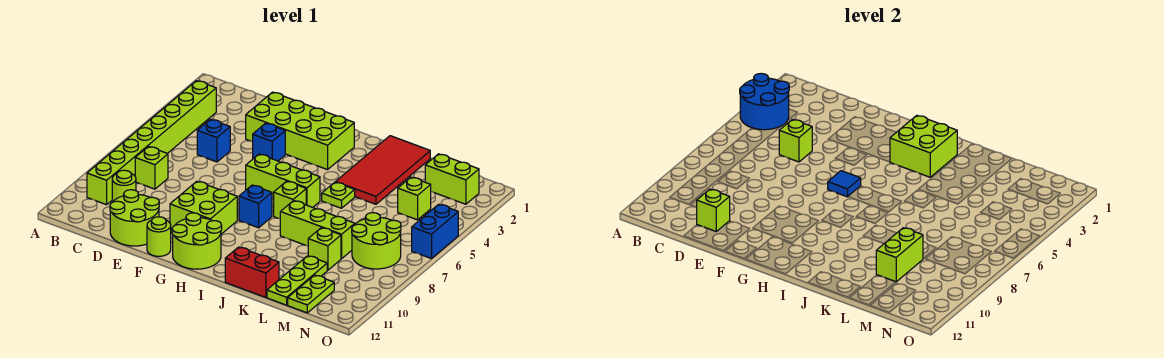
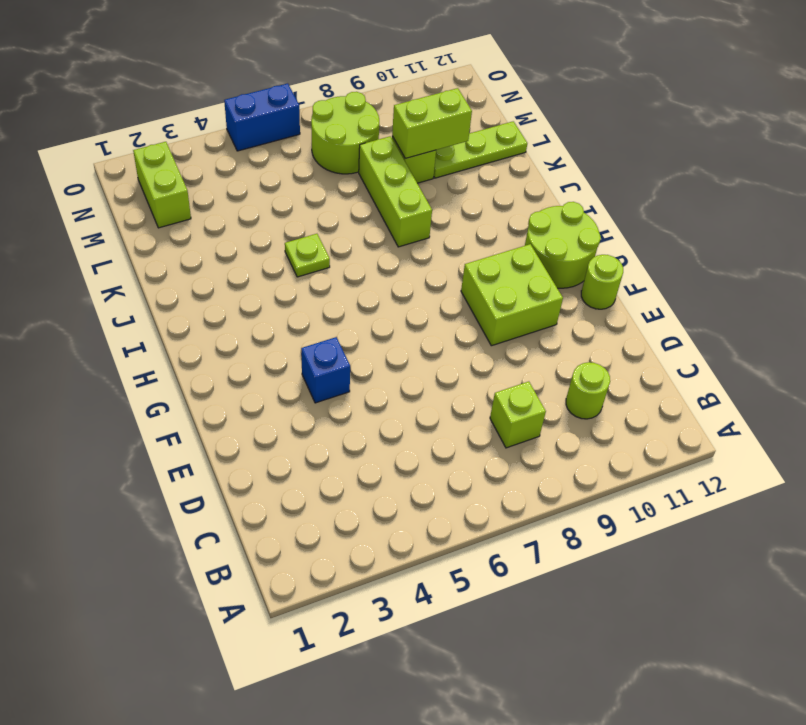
none -> lime 1x8 brick [87,81,216,205]
none -> blue 1x1 brick [197,119,230,162]
none -> lime 2x2 round brick [110,190,159,246]
none -> lime 2x4 brick [246,92,354,170]

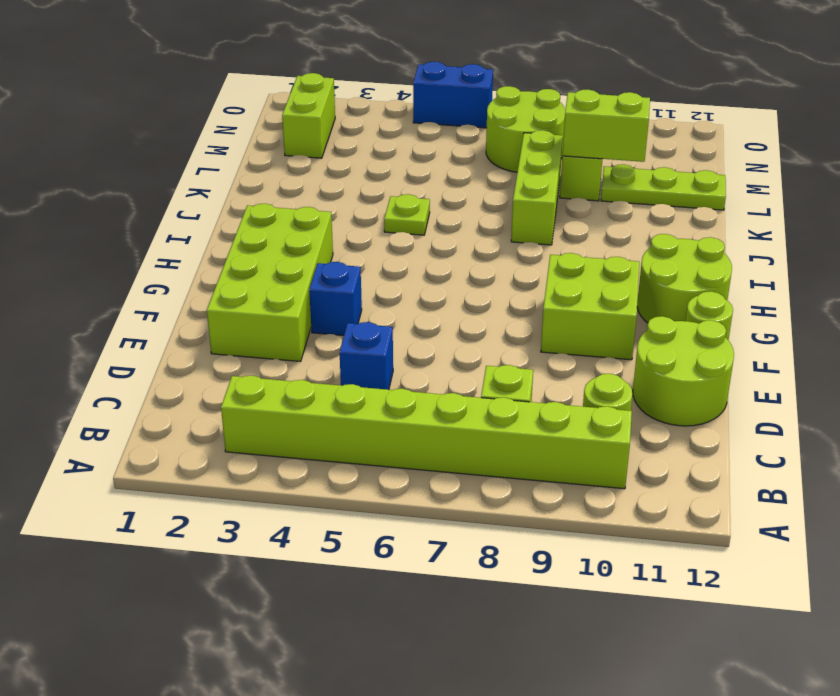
none -> lime 1x3 brick [246,154,320,207]
none -> blue 1x1 brick [239,185,272,228]
none -> lime 1x1 brick [274,181,306,219]
none -> red 2x4 tile [336,136,430,204]

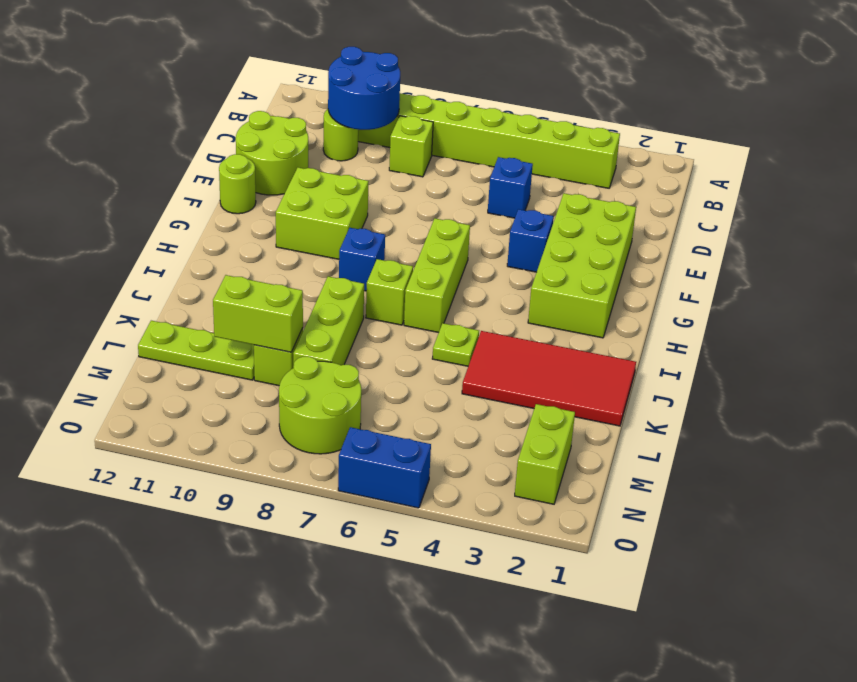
blue 2x2 round brick [328,47,400,130] -> blue 2x2 round brick moved to [740,73,789,130]
none -> lime 2x2 round brick [172,213,222,269]
none -> red 1x2 brick [225,247,279,297]
none -> lime 1x1 brick [398,177,431,220]
none -> lime 1x2 plate [288,275,334,313]

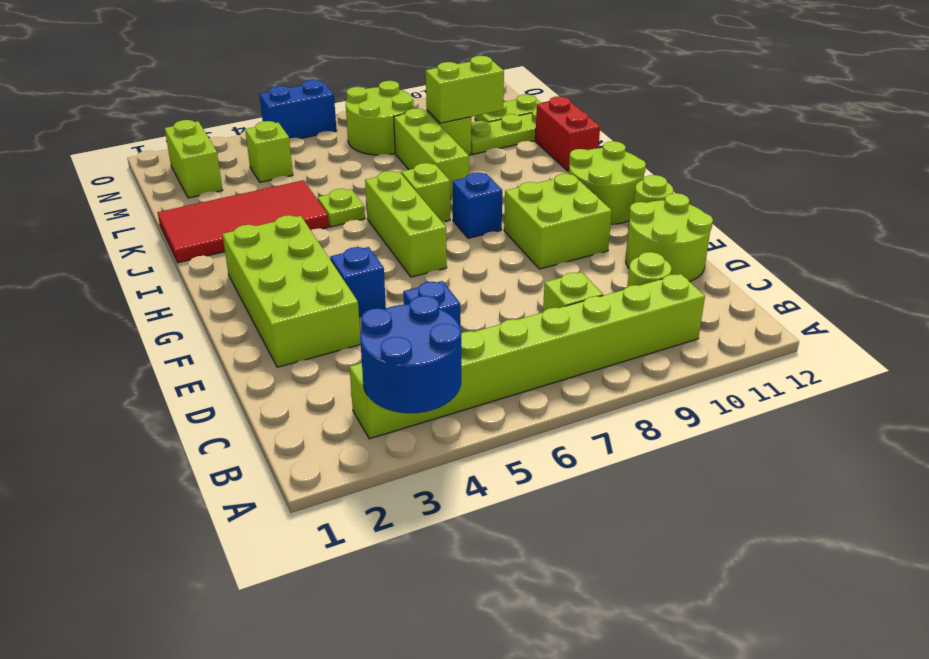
none -> lime 1x1 brick [779,119,812,162]
none -> lime 1x1 brick [697,189,730,231]
none -> blue 1x1 tile [828,171,861,197]
none -> lime 2x2 brick [890,115,957,177]

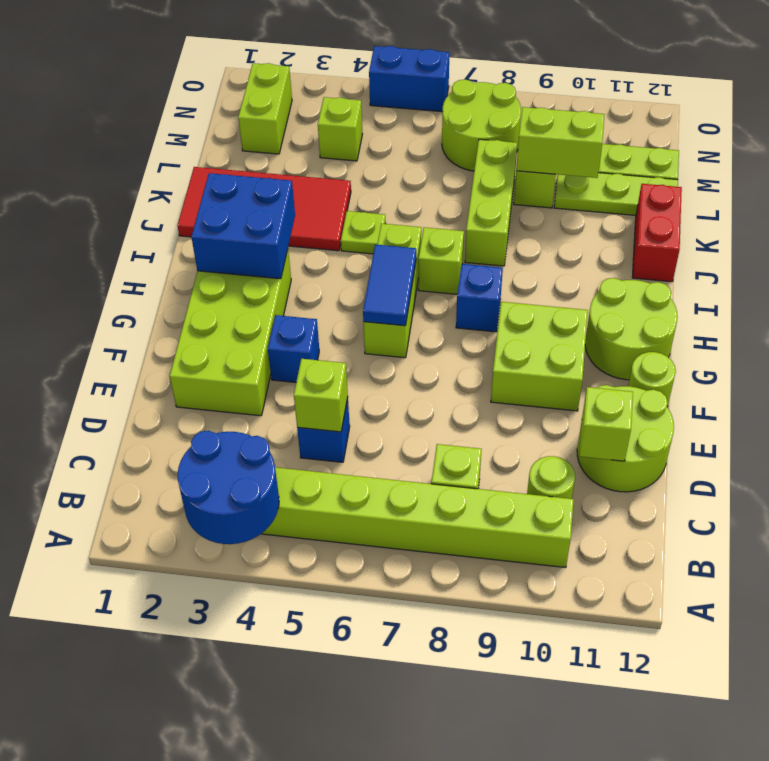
blue 1x2 tile [363,244,416,326] -> blue 1x1 tile [828,171,861,197]
blue 2x2 brick [191,173,295,279] -> lime 2x2 brick [890,115,957,177]

